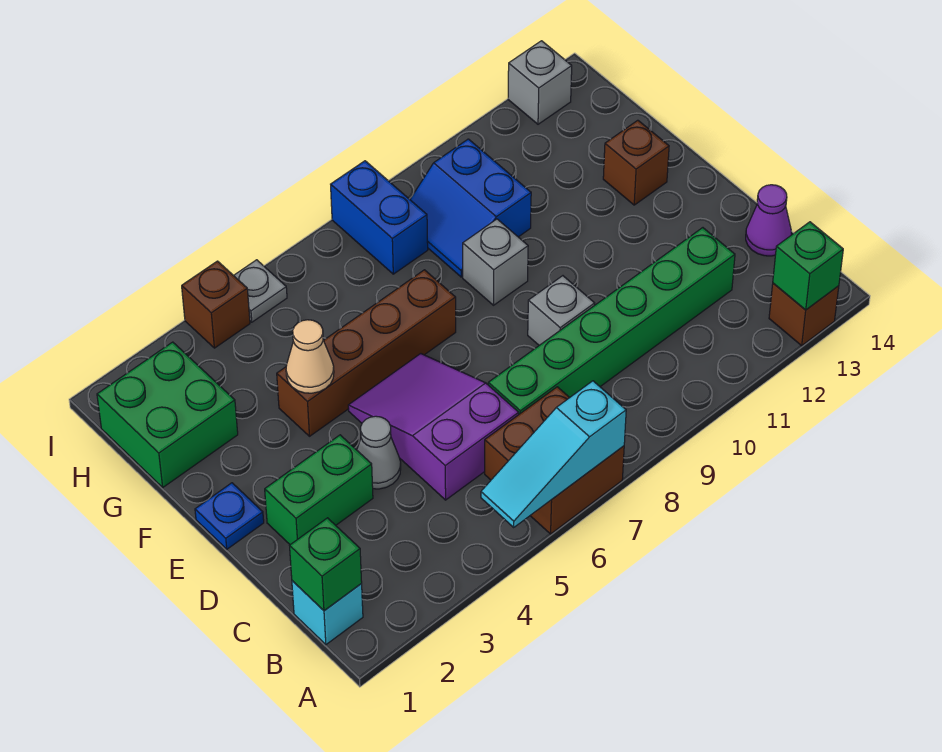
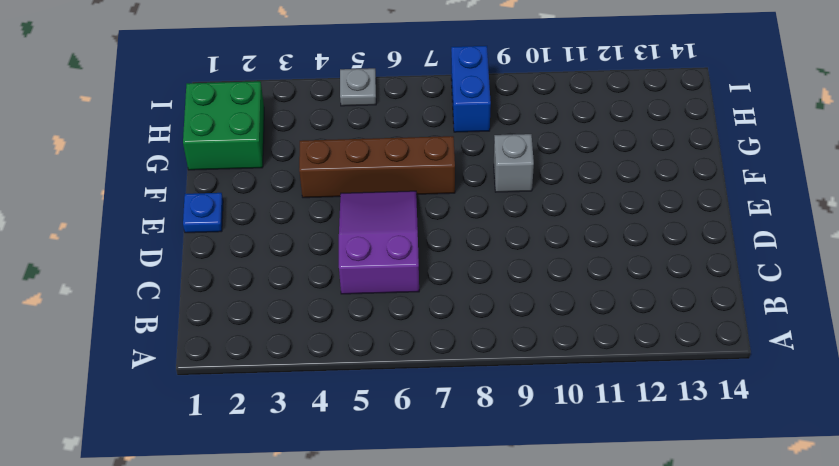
none -> brown 2x2 brick [485,387,624,534]
none -> brown 1x1 brick [769,283,839,346]
none -> cyan 1x1 brick [292,581,363,645]

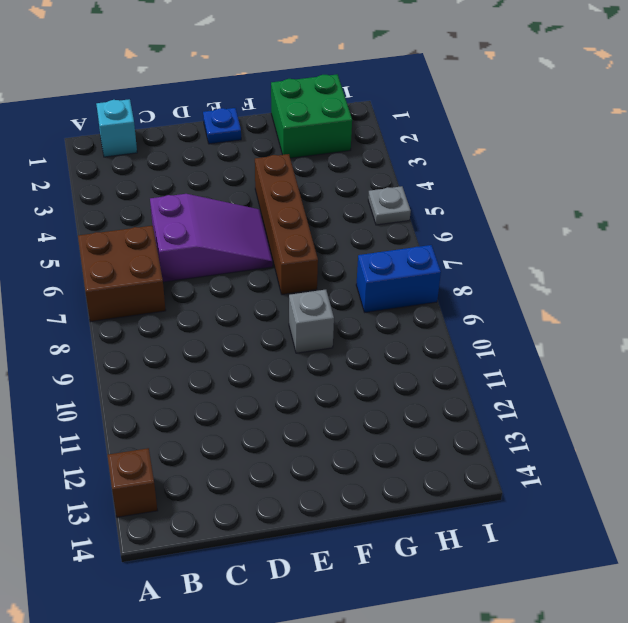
none -> green 1x6 brick [488,228,735,414]
none -> purple 1x1 cone [746,185,791,256]
none -> green 1x2 brick [265,435,373,545]

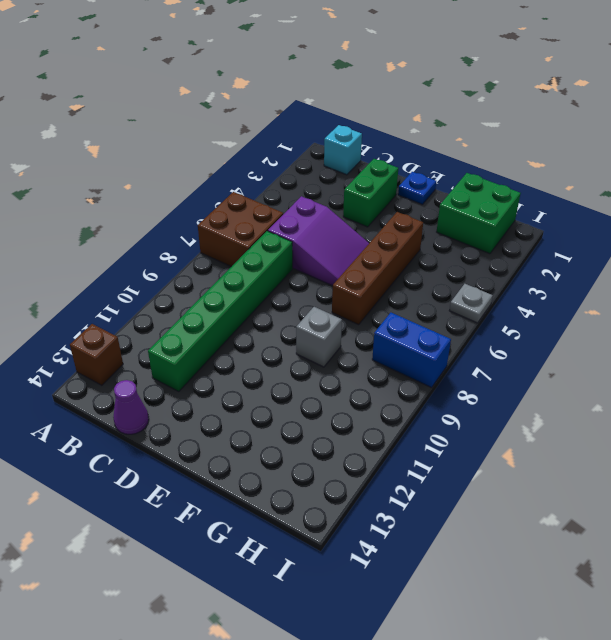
none -> grey 1x1 cone [357,416,401,489]
none -> grey 1x1 brick [528,276,595,345]
none -> brown 1x1 brick [603,120,669,205]

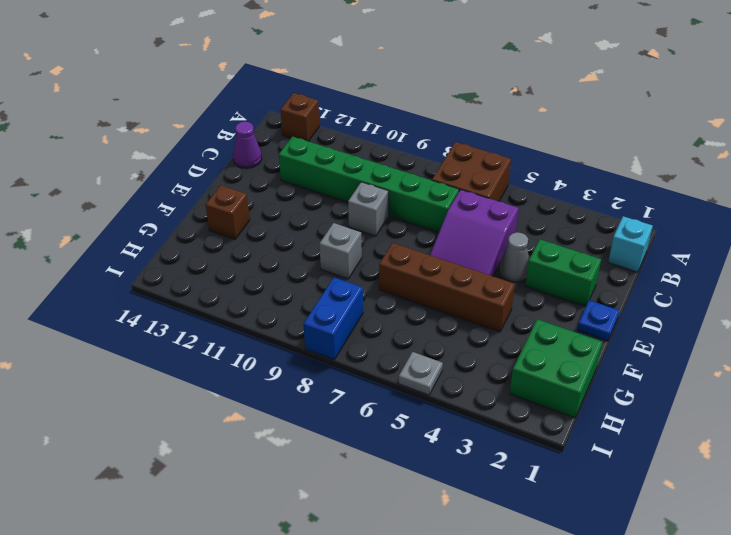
none -> blue 2x2 slope [410,139,531,277]
none -> brown 1x1 brick [182,261,250,348]
none -> grey 1x1 brick [508,41,572,124]

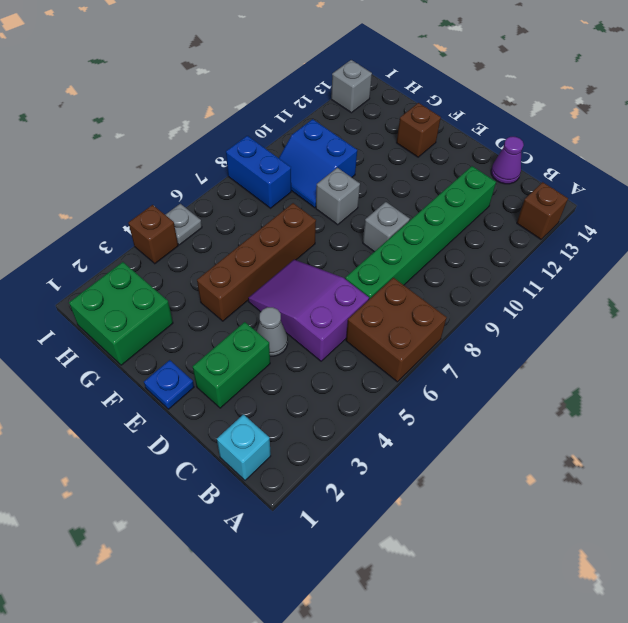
none -> cyan 1x3 slope [481,381,626,527]
none -> green 1x1 brick [773,222,843,310]
none -> green 1x1 brick [290,518,362,611]

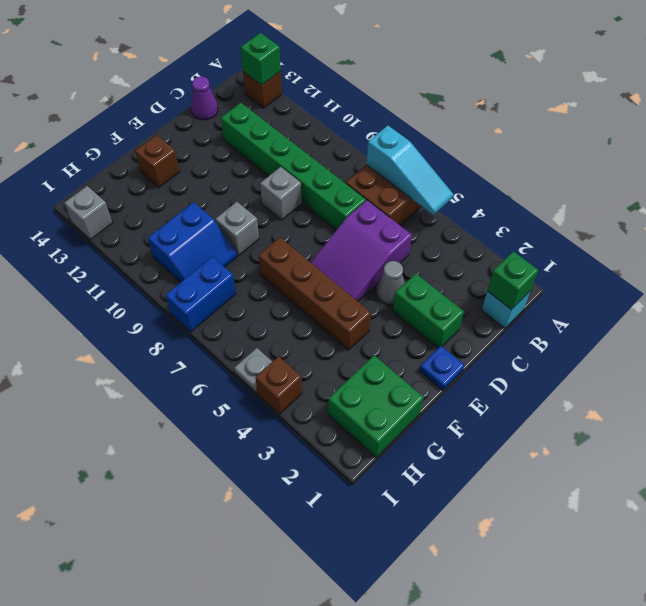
none -> tan 1x1 cone [286,320,334,393]

